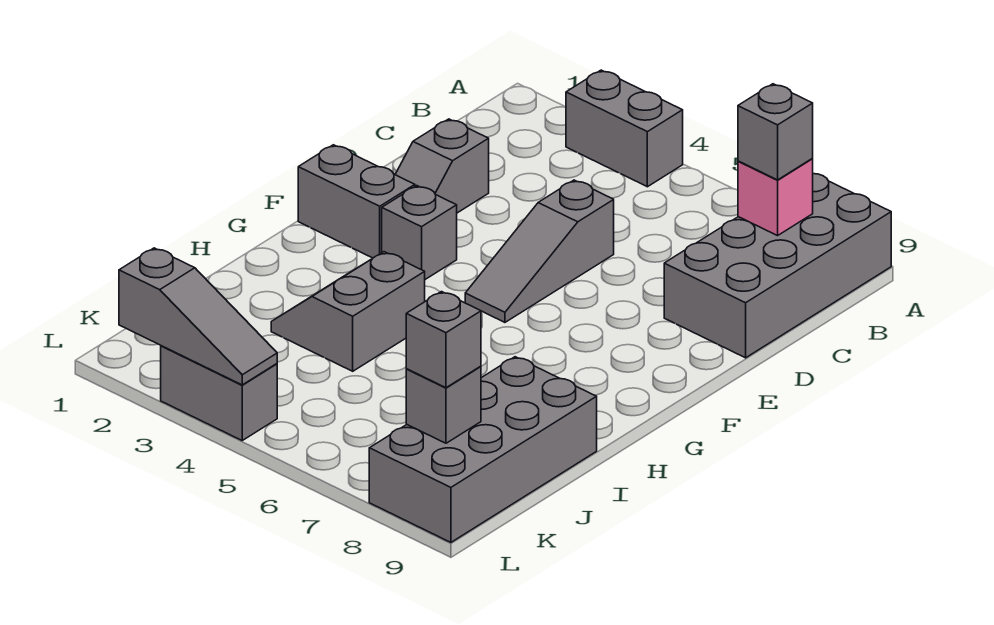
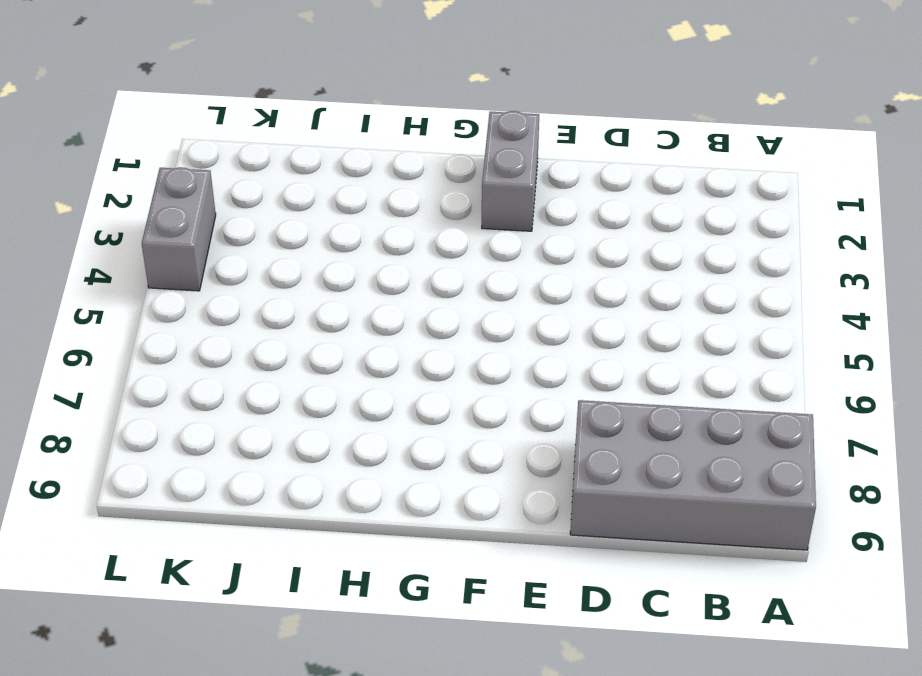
none -> grey 1x2 brick [566,70,683,187]
none -> grey 1x2 slope [395,119,489,213]
none -> grey 1x3 slope [465,180,614,322]

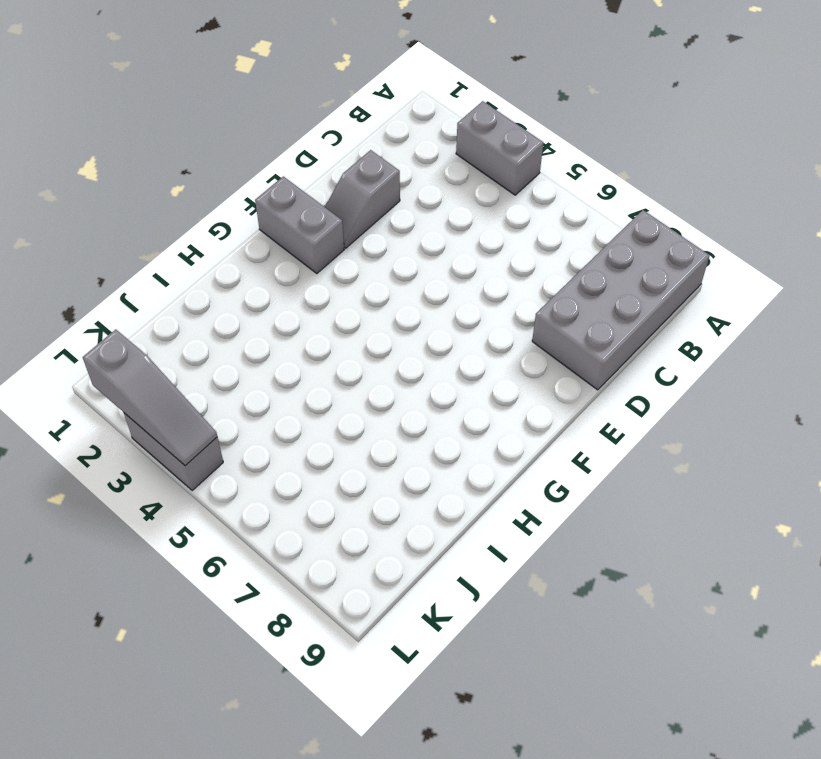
none -> grey 1x3 slope [465,180,614,322]
none -> grey 1x1 brick [382,186,457,279]
none -> grey 2x2 slope [271,252,425,371]

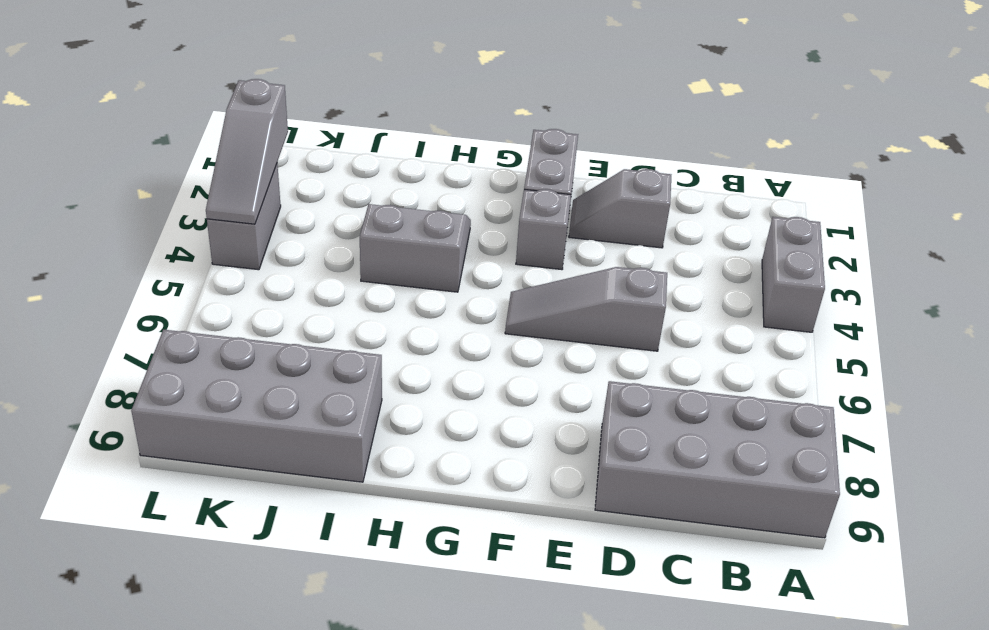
none -> pink 1x1 brick [738,159,813,236]
none -> grey 1x1 brick [406,366,481,443]
none -> grey 1x1 brick [738,84,813,180]

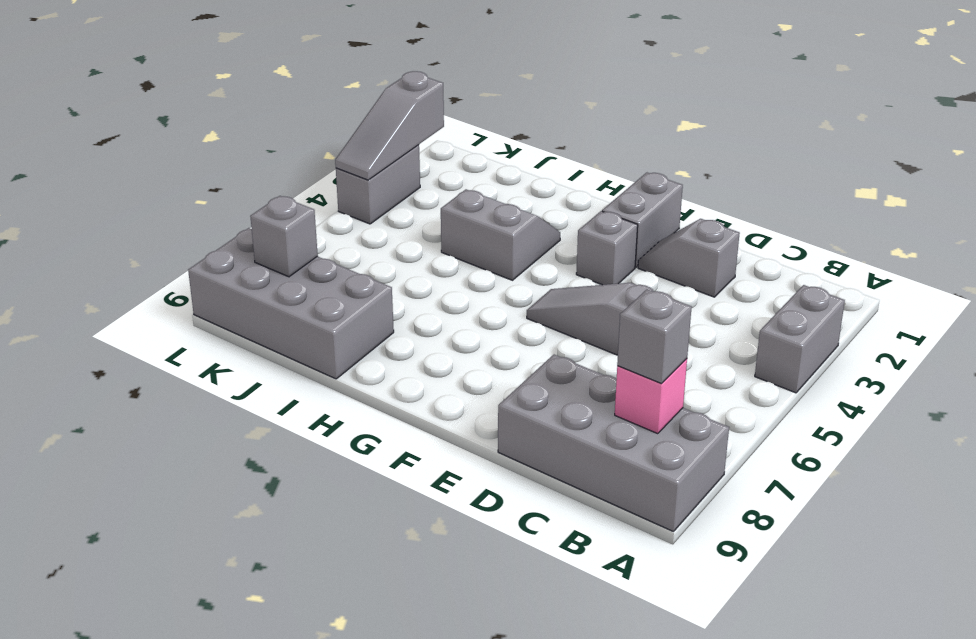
none -> grey 1x1 brick [406,292,481,388]

